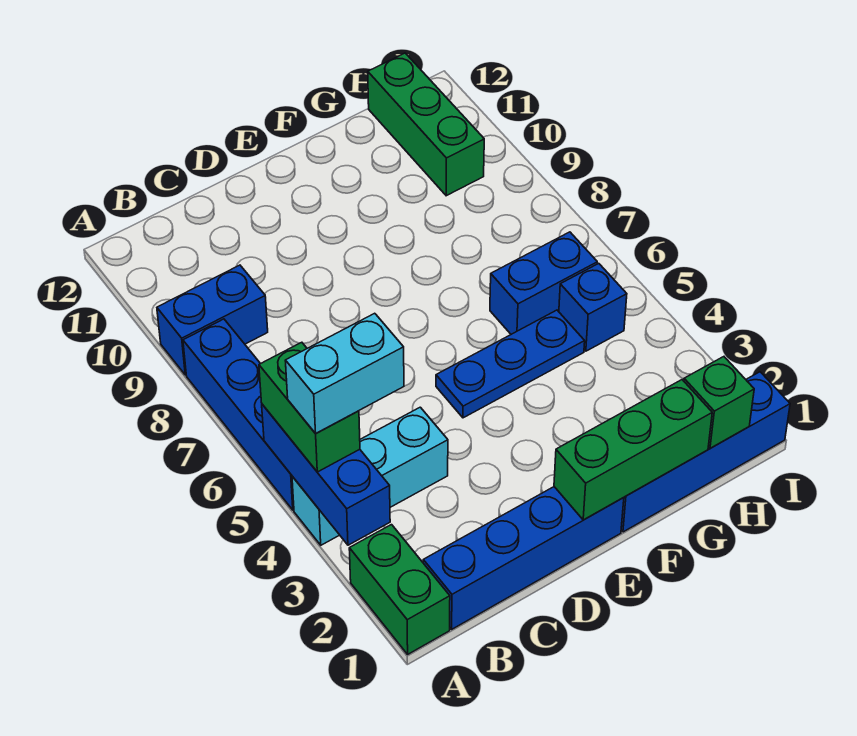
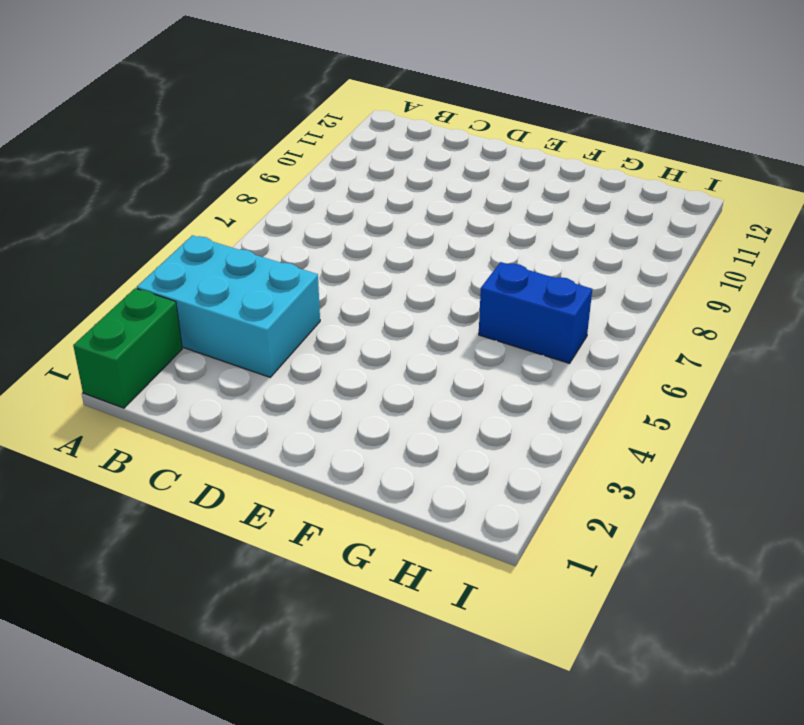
cyan 2x3 brick [137,235,320,377] -> cyan 1x3 brick [292,407,448,545]
none -> blue 1x4 brick [183,319,294,510]
none -> blue 1x2 brick [157,265,268,375]
none -> blue 1x4 brick [423,487,624,629]

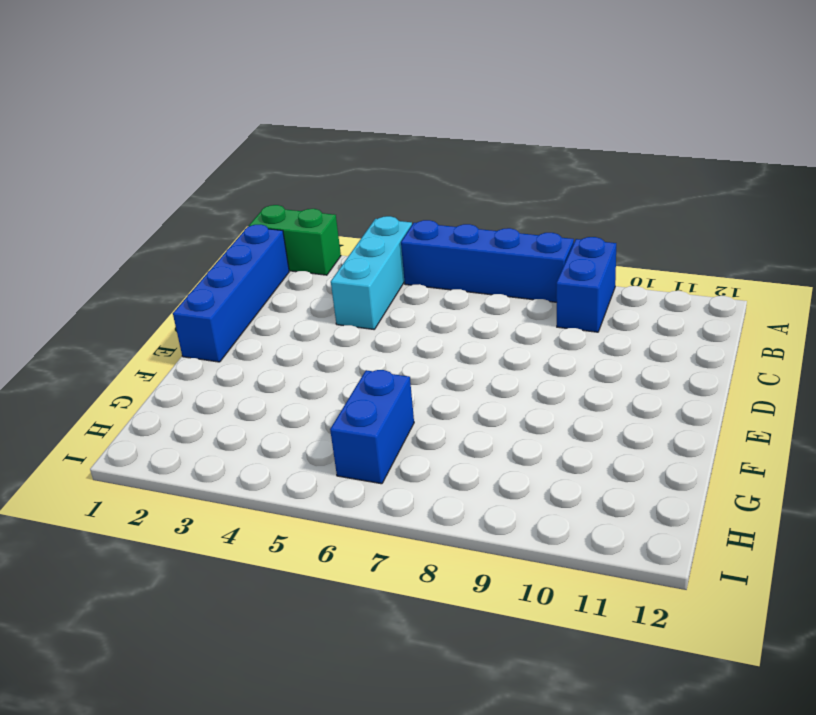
none -> blue 1x3 plate [436,310,585,418]
none -> blue 1x4 brick [621,372,790,532]
none -> blue 1x1 brick [559,263,627,351]

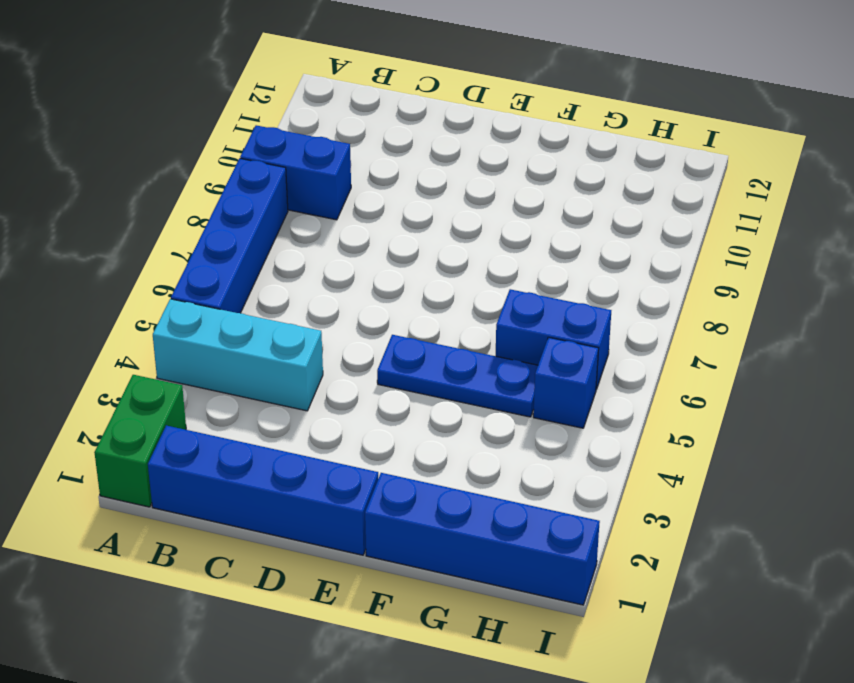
none -> green 1x3 brick [368,53,484,196]
none -> blue 1x3 brick [262,404,390,545]
none -> green 1x3 brick [554,380,712,520]

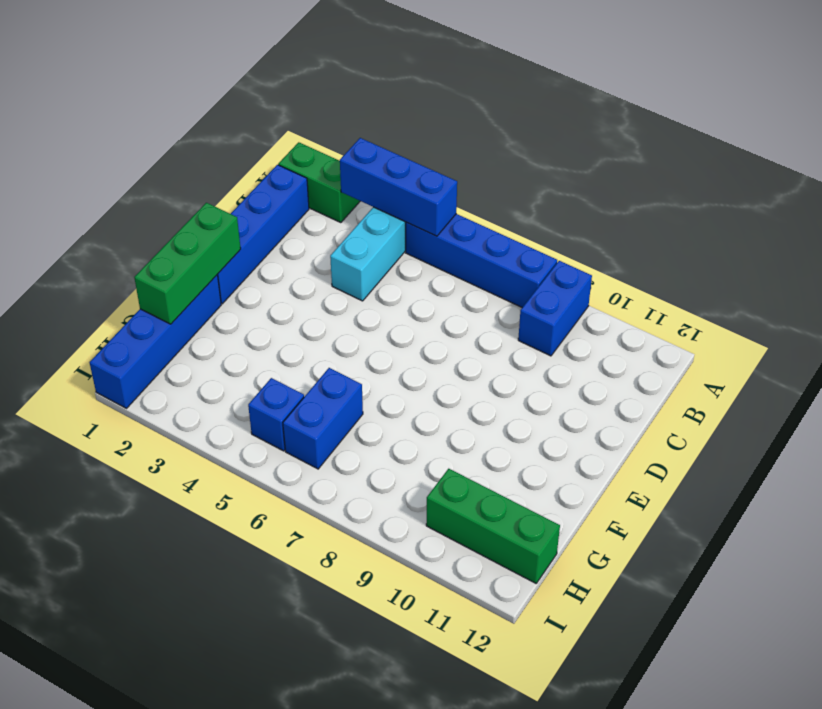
none -> blue 1x3 plate [436,310,585,418]
none -> green 1x1 brick [684,357,754,448]
none -> green 1x2 brick [259,342,360,472]

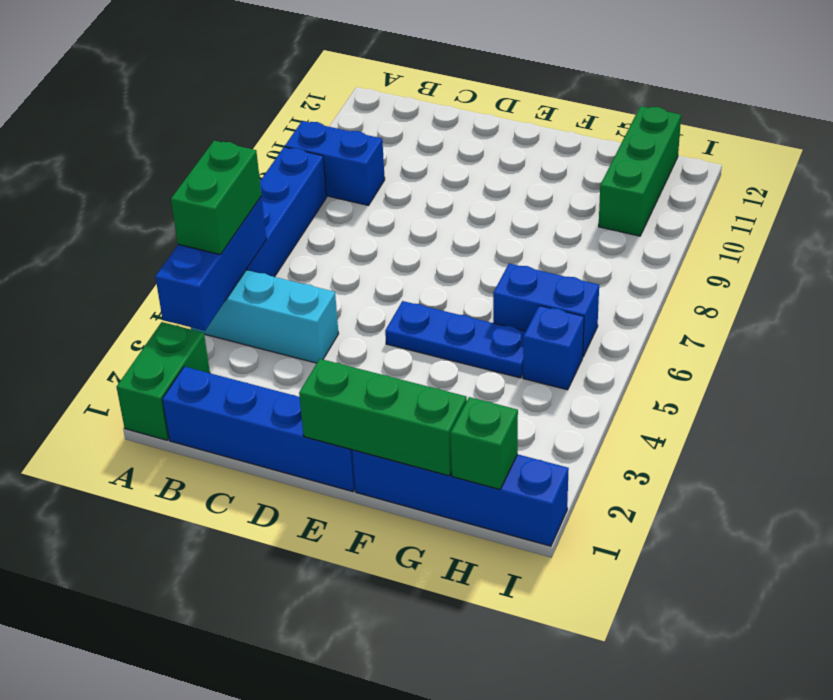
none -> cyan 1x2 brick [285,313,404,434]

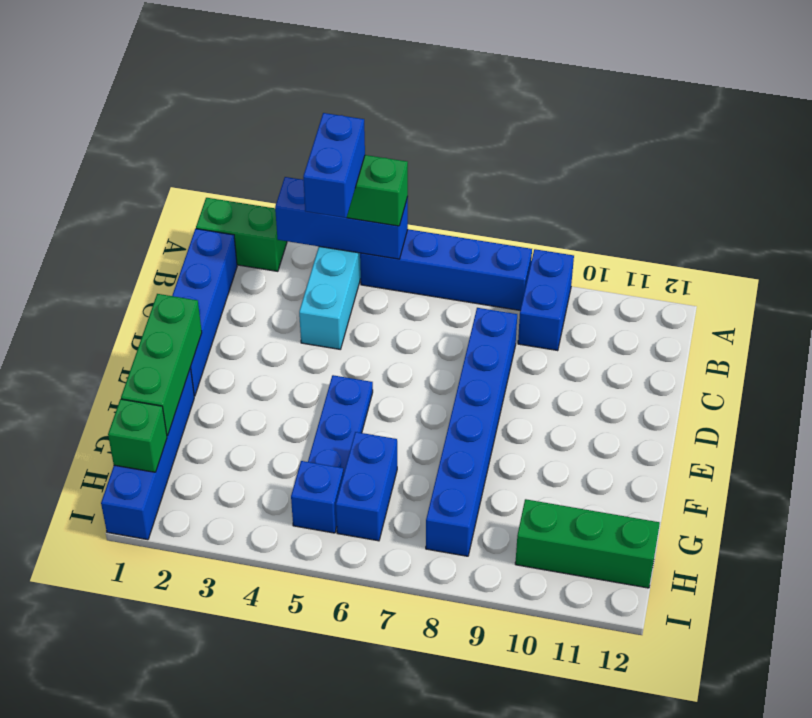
blue 1x2 brick [303,113,365,218] -> cyan 1x2 brick [285,313,404,434]
blue 1x6 brick [426,308,517,556] -> none

